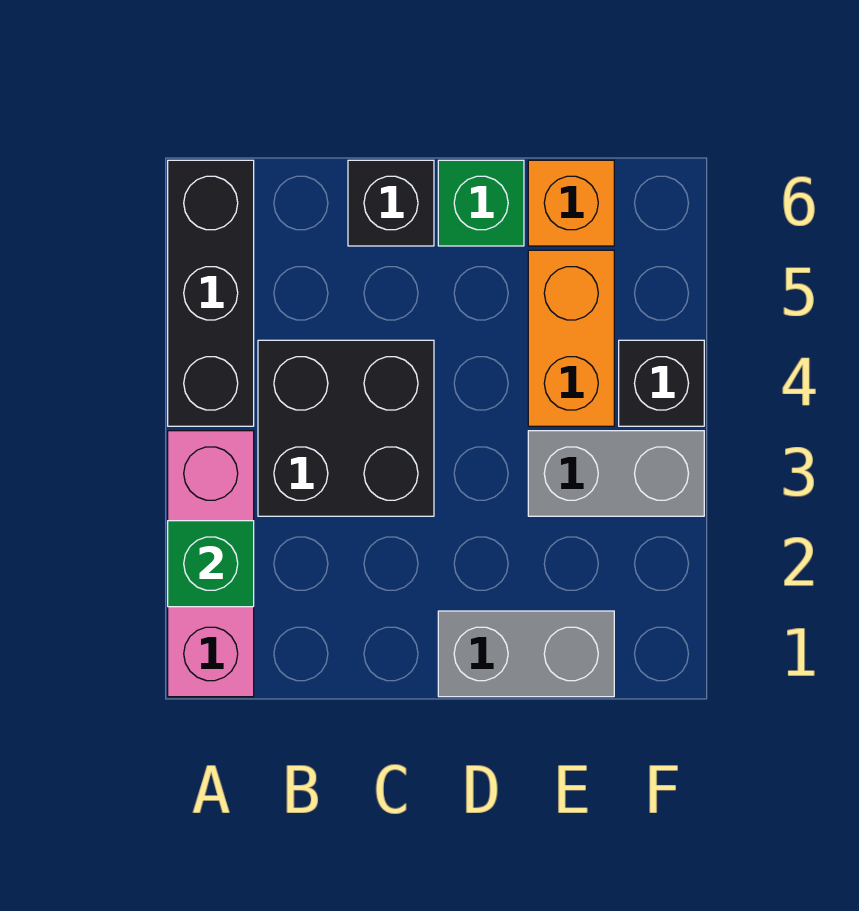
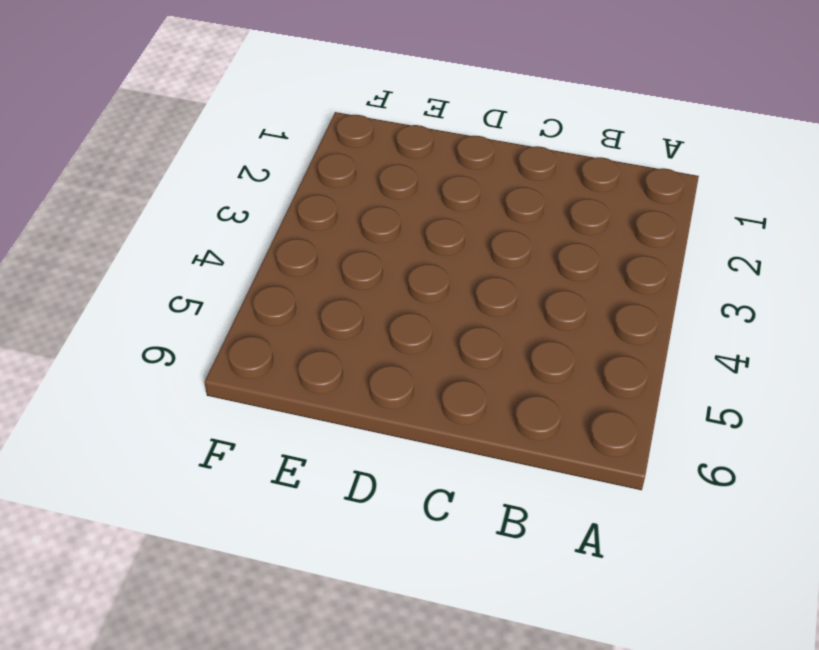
none -> pink 1x3 brick [168,431,254,697]
none -> black 1x3 brick [168,160,254,426]

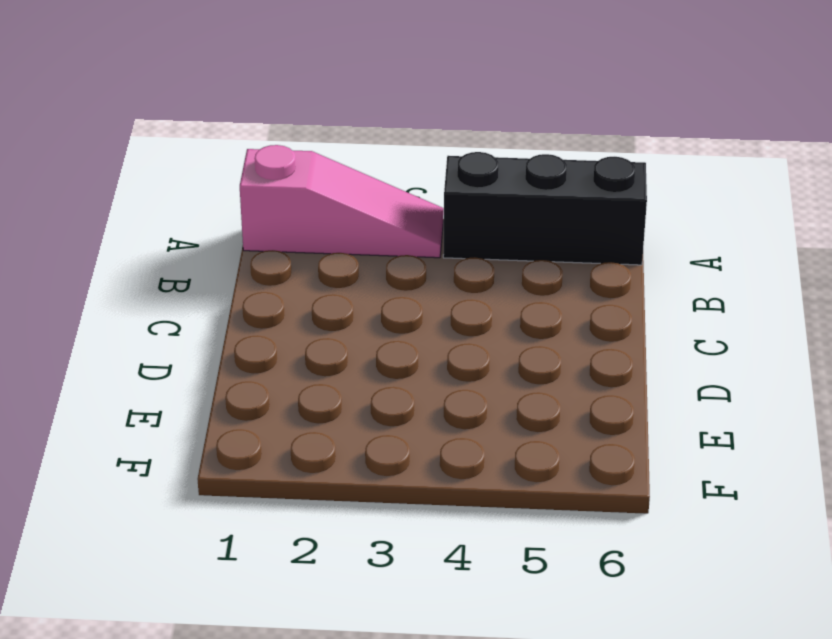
pink 1x3 slope [240,145,444,258] -> pink 1x3 brick [168,431,254,697]
none -> black 2x2 brick [258,340,434,516]
none -> black 1x1 brick [348,160,434,246]

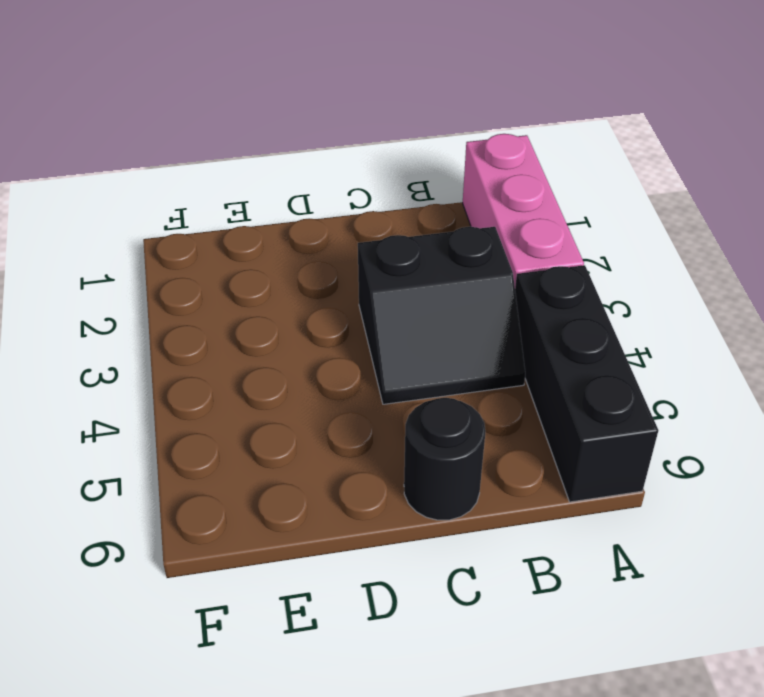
black 2x2 slope [358,227,525,404] -> black 2x2 brick [258,340,434,516]
black 1x1 round brick [404,398,485,520] -> black 1x1 brick [348,160,434,246]
none -> grey 1x2 brick [438,611,614,697]
none -> green 1x1 brick [438,160,524,246]

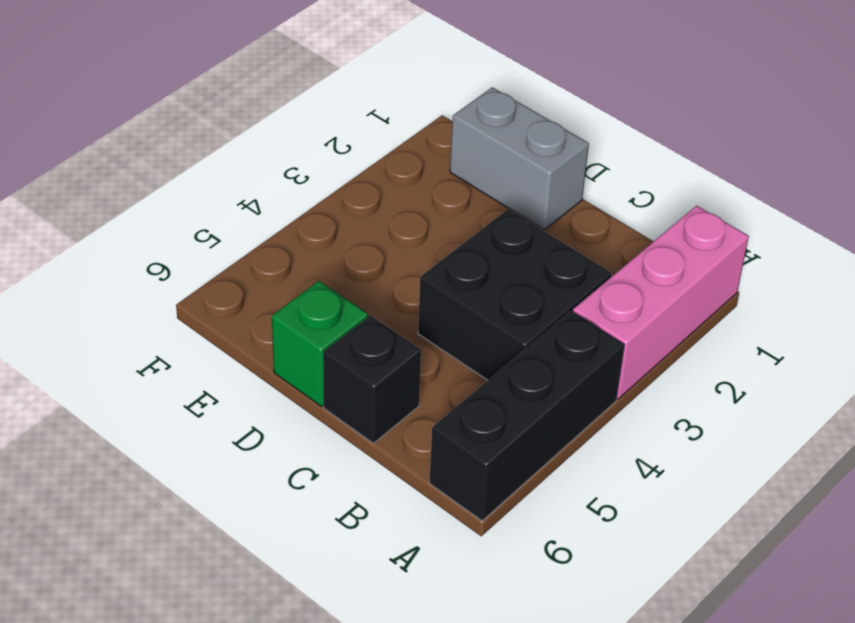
none -> grey 1x2 brick [528,431,704,516]
none -> orange 1x2 brick [528,250,614,426]

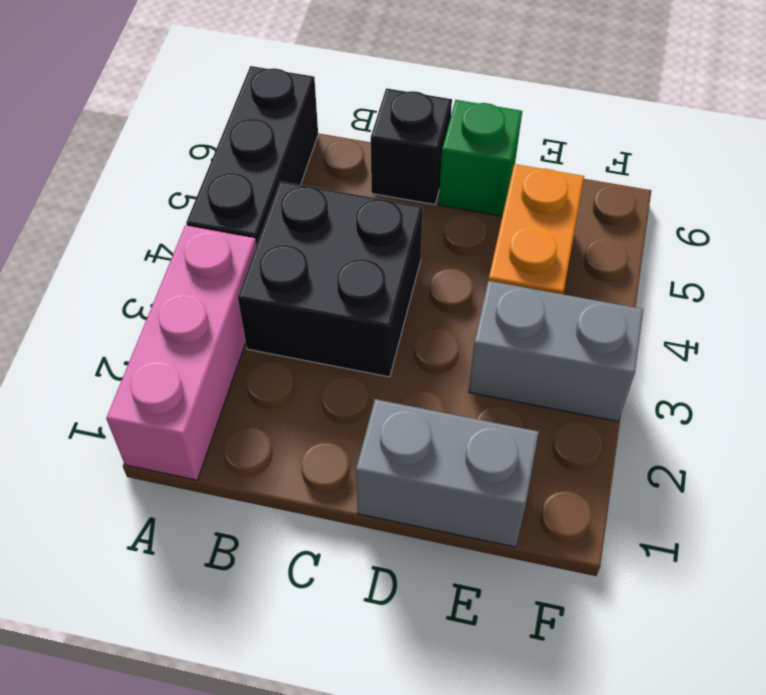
none -> orange 1x1 brick [528,160,614,246]
none -> black 1x1 brick [619,340,704,426]

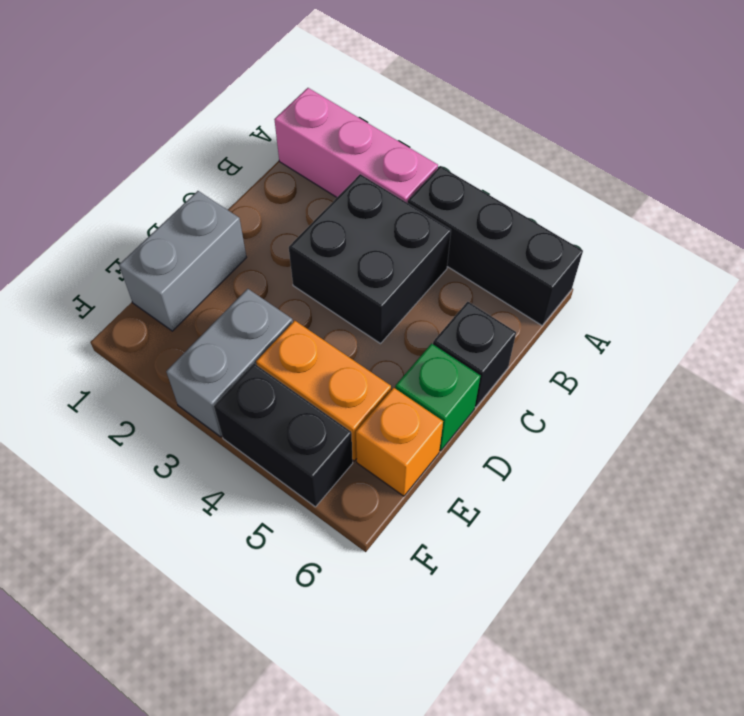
black 1x2 brick [214,364,353,507] -> black 1x1 brick [619,340,704,426]
none -> green 1x1 brick [168,521,254,607]

